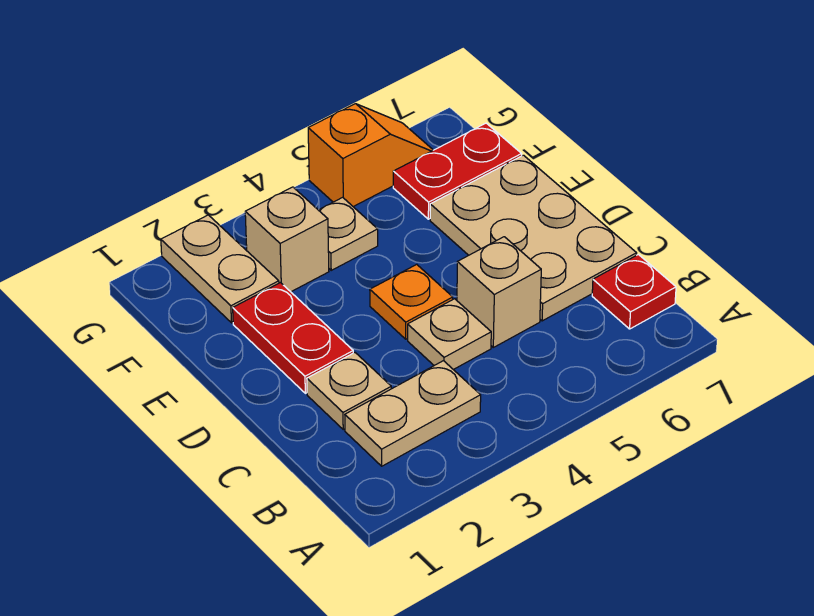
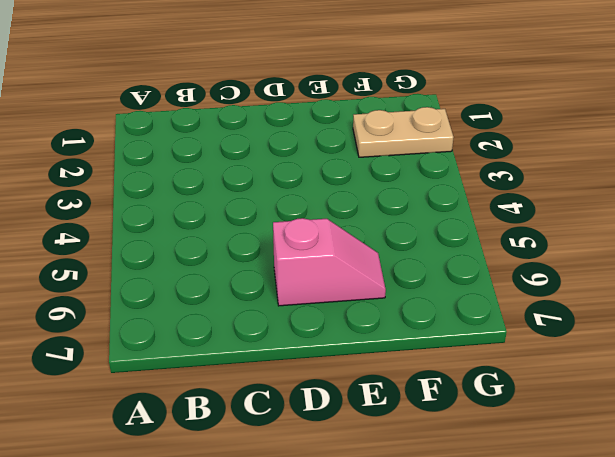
pink 1x2 slope [273,218,386,306] -> tan 2x3 plate [430,155,637,321]
none -> tan 1x2 plate [345,361,481,466]
none -> red 1x1 plate [592,255,676,329]
none -> tan 1x1 plate [307,353,391,429]

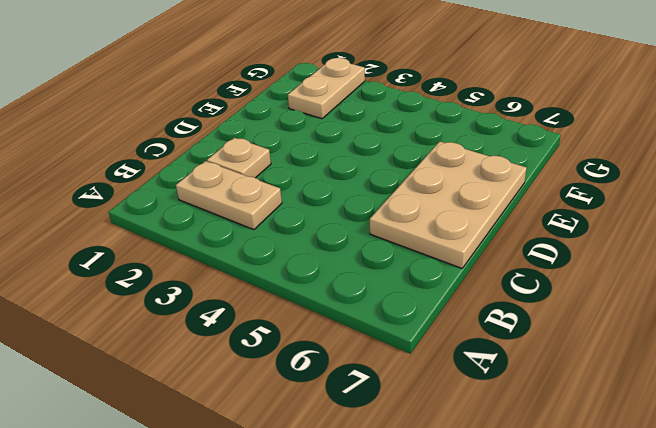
none -> red 1x1 plate [592,255,676,329]
none -> tan 1x1 plate [408,299,491,370]
none -> tan 1x1 brick [457,237,541,347]

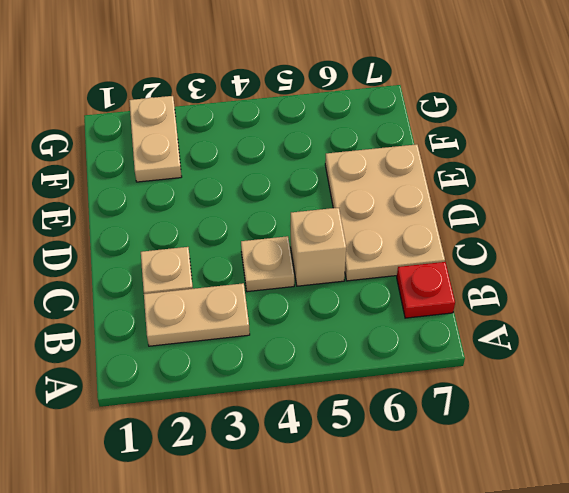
none -> red 1x2 plate [233,283,353,393]
none -> orange 1x1 plate [370,264,453,339]
none -> tan 1x1 brick [245,187,329,292]

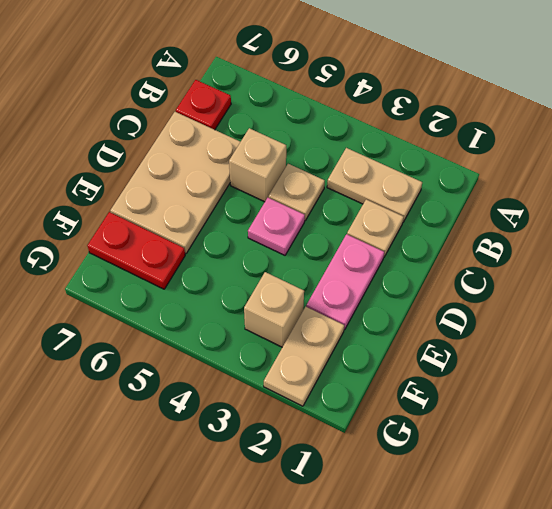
pink 1x2 plate [306,234,384,330] -> red 1x2 plate [233,283,353,393]
pink 1x1 plate [248,198,305,255] -> orange 1x1 plate [370,264,453,339]
none -> tan 1x1 plate [319,197,378,270]
none -> orange 1x2 slope [308,104,433,207]

